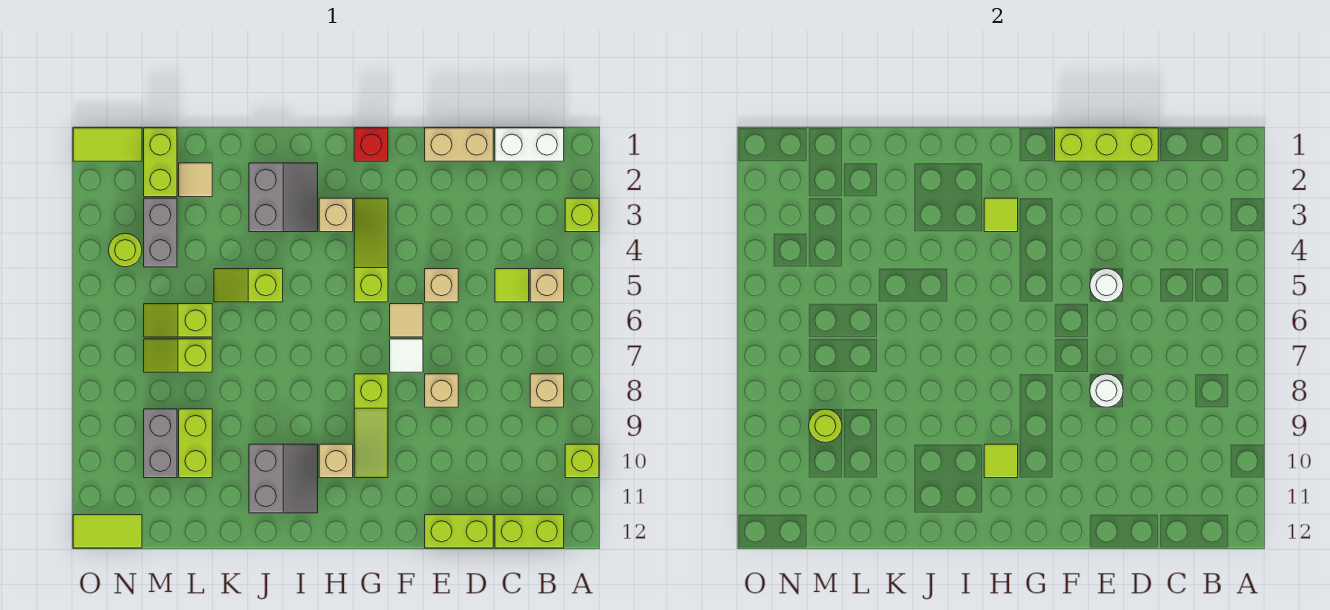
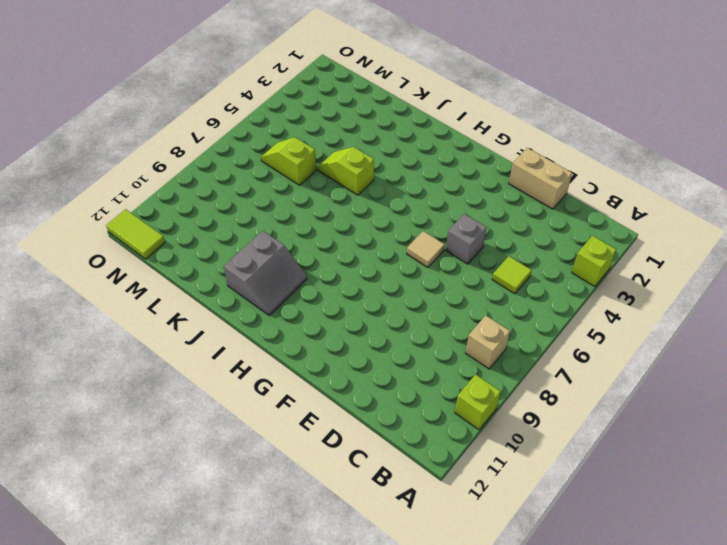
grey 1x1 brick [446,214,486,264] -> tan 1x1 brick [425,269,458,302]
none -> white 1x2 brick [495,128,564,161]
none -> tan 1x1 brick [530,269,564,302]
none -> lime 1x2 brick [495,515,564,548]
none -> lime 1x2 brick [425,515,493,548]

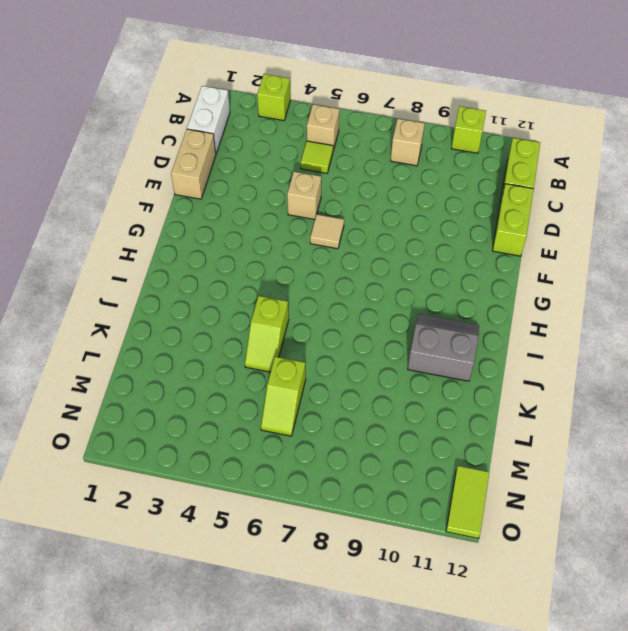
none -> tan 1x1 brick [425,374,458,407]
none -> white 1x1 tile [390,339,423,372]
none -> red 1x1 brick [354,128,388,161]
none -> lime 1x3 slope [354,198,388,302]

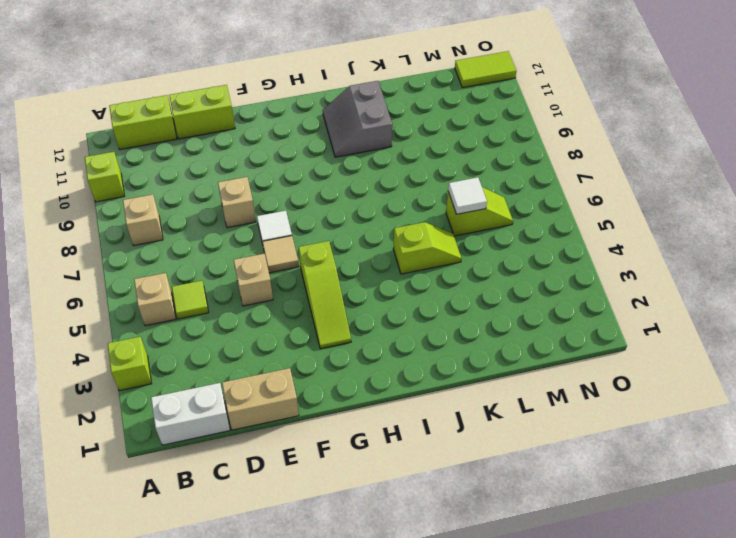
white 1x1 tile [448,177,487,214] -> none
none -> red 1x1 brick [354,128,388,161]
none -> lime 1x3 slope [354,374,388,478]
none -> tan 1x1 brick [319,198,353,232]
none -> tan 1x1 brick [319,444,353,478]

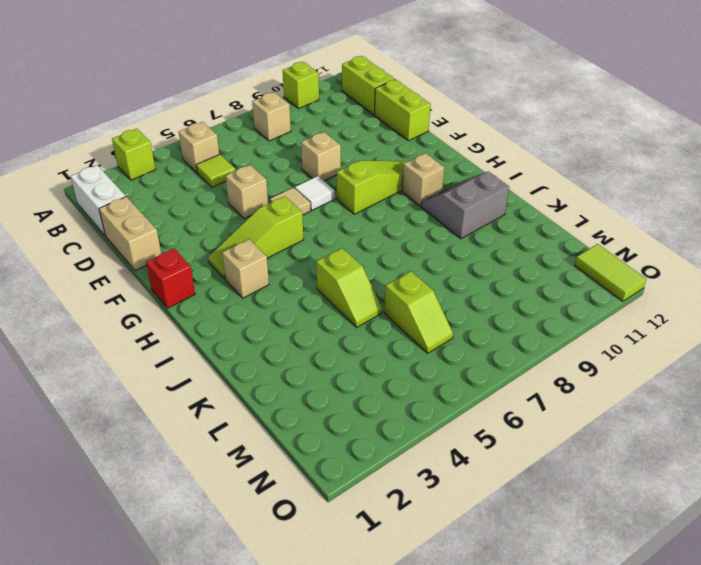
none -> grey 2x2 slope [249,163,318,232]
none -> tan 1x1 tile [179,163,212,197]
none -> lime 1x2 slope [144,339,212,372]
none -> lime 1x2 brick [179,409,212,478]

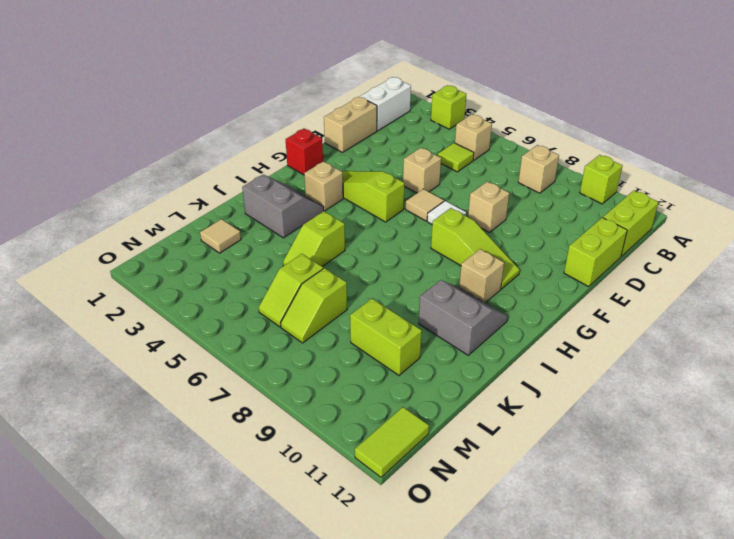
none -> lime 1x2 brick [144,128,177,197]
none -> grey 1x2 brick [144,198,177,267]
none -> grey 1x2 brick [144,409,177,478]
none -> lime 1x2 tile [73,128,142,161]

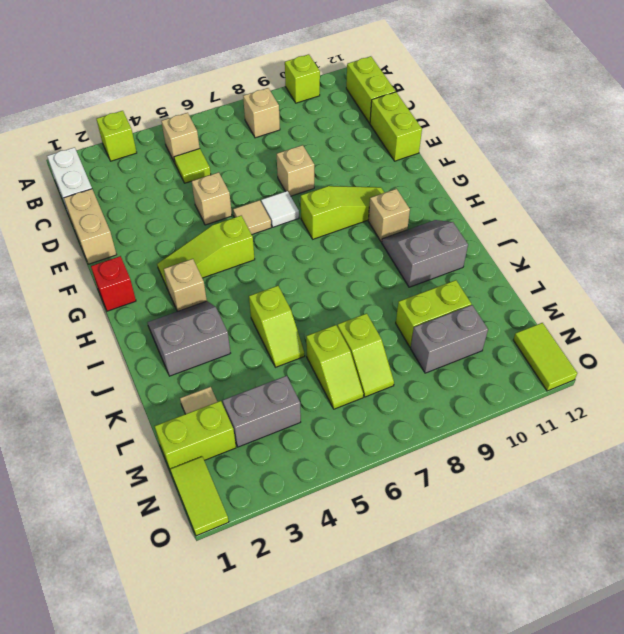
none -> lime 1x1 round brick [109,233,142,267]
none -> lime 1x3 brick [1055,128,1158,161]
none -> white 1x1 round brick [1090,269,1123,302]
none -> white 1x1 round brick [1090,374,1123,407]

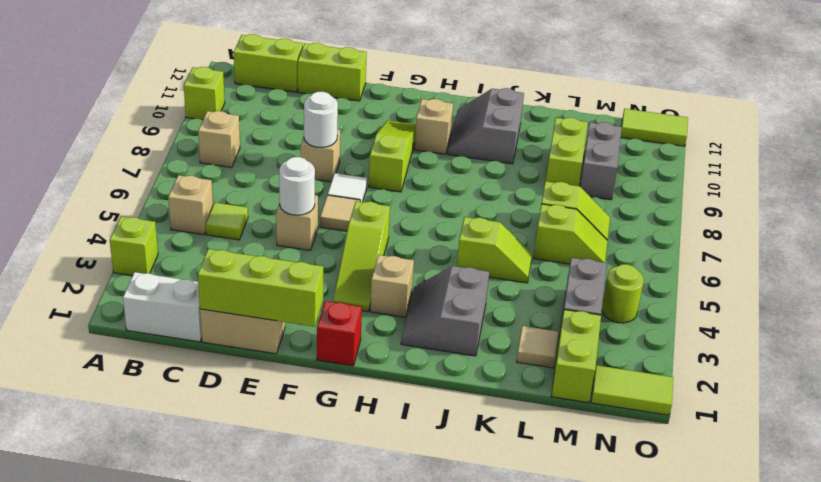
none -> lime 1x1 tile [984,198,1018,232]
none -> lime 1x1 tile [984,444,1018,478]
none -> lime 1x1 round brick [809,409,842,443]

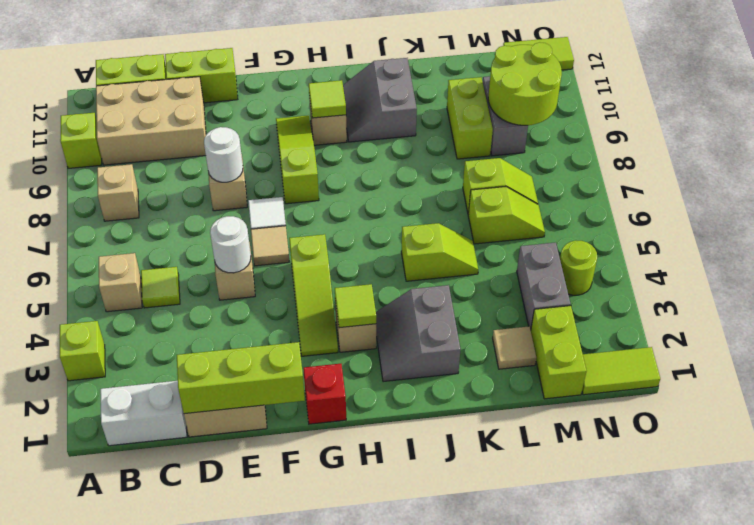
tan 2x3 brick [96,77,206,165] -> none
lime 2x2 round brick [488,42,562,125] -> lime 1x1 round brick [809,409,842,443]

